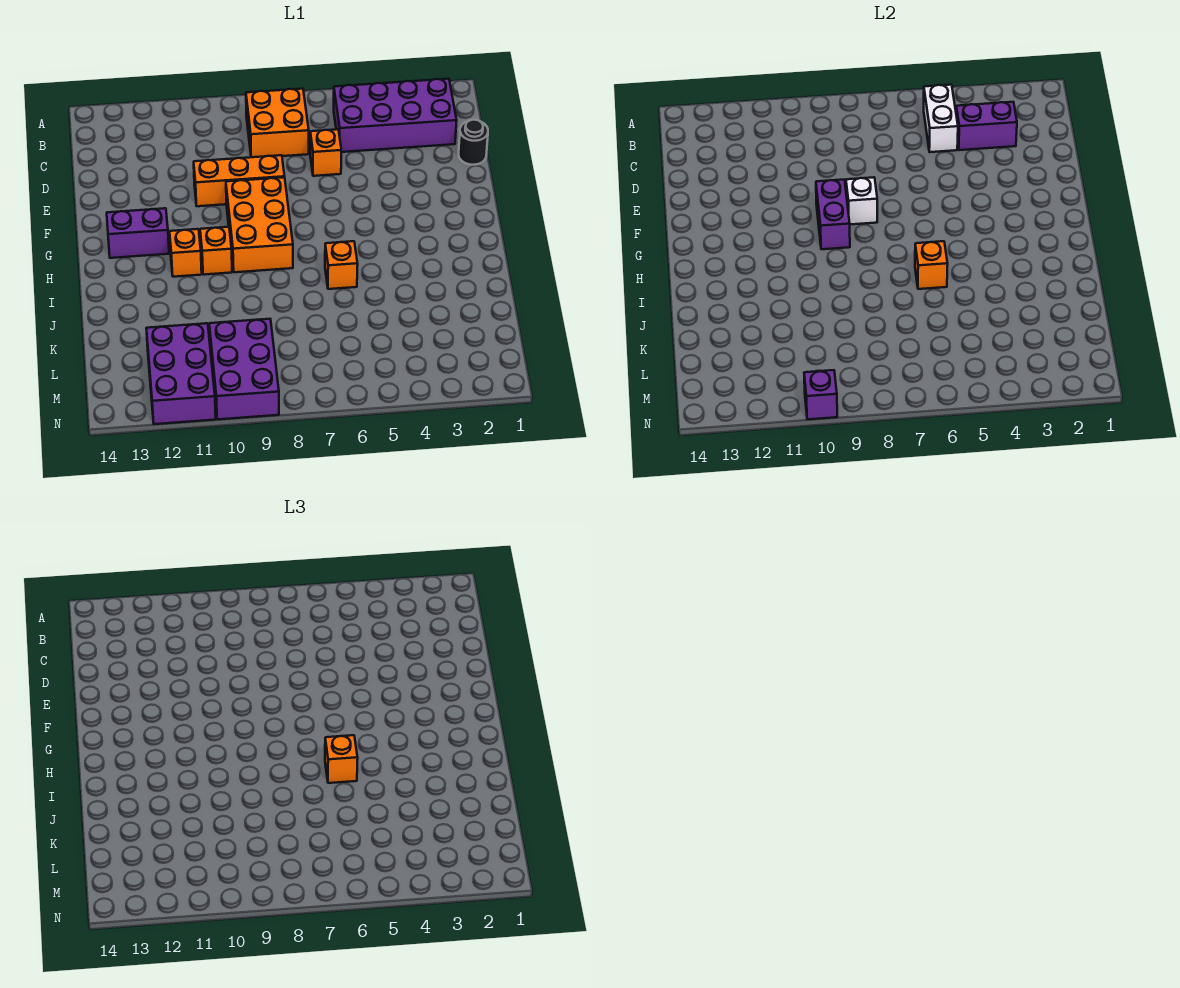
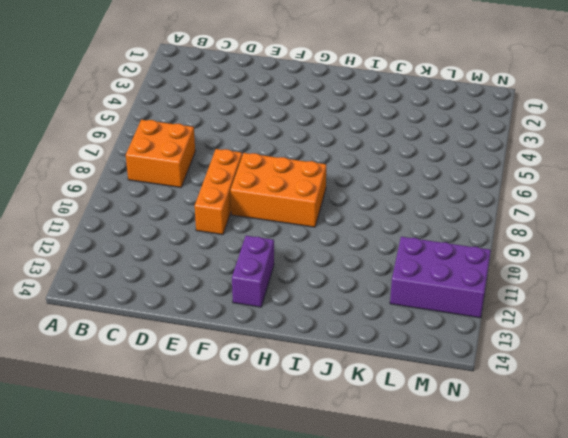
none -> purple 2x4 brick [334,79,457,152]
none -> black 1x1 round brick [459,120,488,165]
none -> orange 1x1 brick [310,129,341,176]

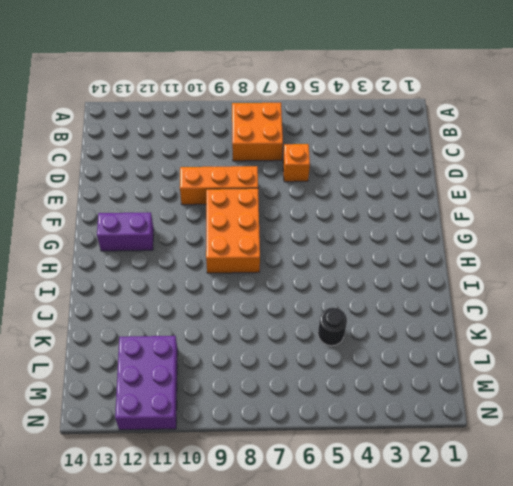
black 1x1 round brick [318,308,347,346] -> black 1x1 round brick moved to [459,120,488,165]
none -> purple 2x4 brick [334,79,457,152]
none -> orange 1x1 brick [200,227,232,275]
none -> orange 1x1 brick [170,229,202,277]

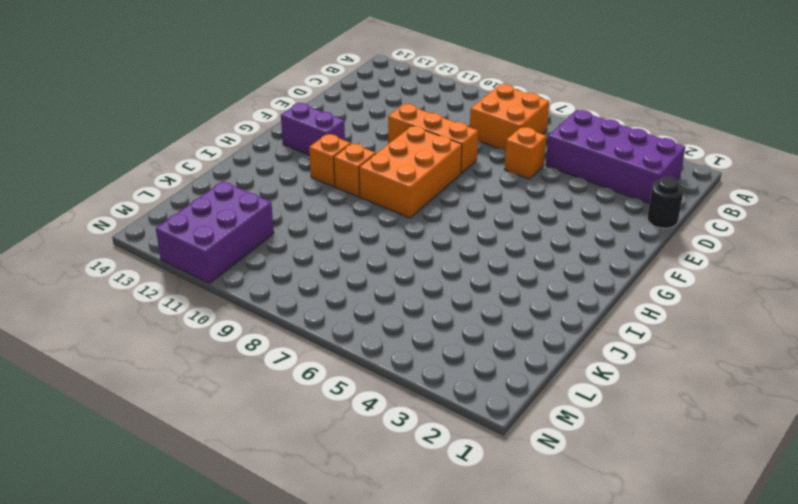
none -> orange 1x1 brick [325,241,358,289]
none -> purple 2x3 brick [209,319,279,419]
none -> white 1x2 brick [924,85,958,152]

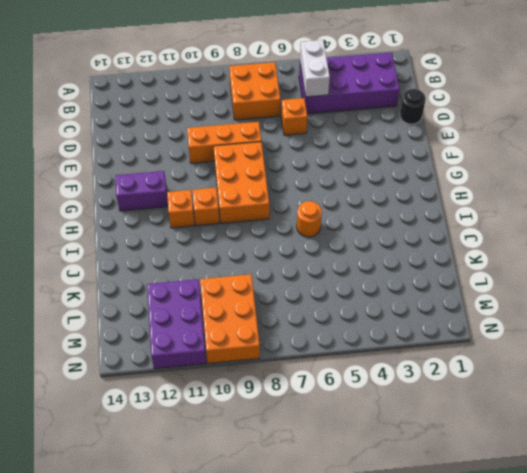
orange 1x1 round brick [297,201,322,237] -> orange 1x1 brick [325,241,358,289]
orange 2x3 brick [200,274,260,363] -> purple 2x3 brick [209,319,279,419]
none -> purple 1x2 brick [956,102,1017,150]
none -> white 1x1 brick [846,177,877,224]
none -> purple 1x2 brick [816,180,850,249]

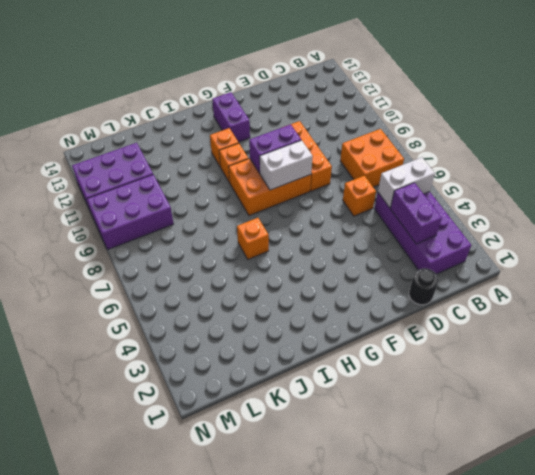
white 1x2 brick [260,140,313,190] -> white 1x1 brick [846,177,877,224]
none -> orange 1x1 brick [915,241,948,289]
none -> purple 1x1 brick [804,370,837,419]
none -> orange 1x1 brick [325,735,358,783]

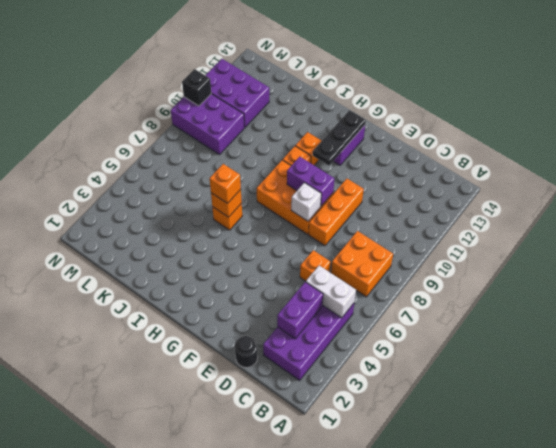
black 1x3 plate [313,110,366,166] -> none
black 1x1 brick [182,69,211,106] -> purple 1x1 brick [804,370,837,419]

